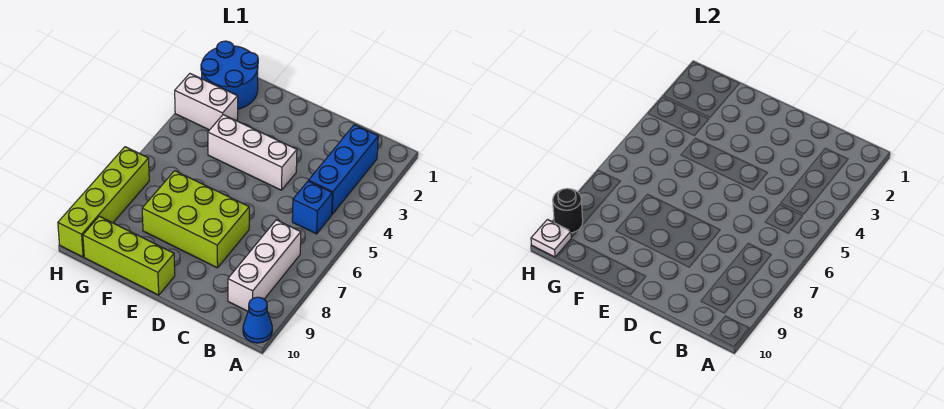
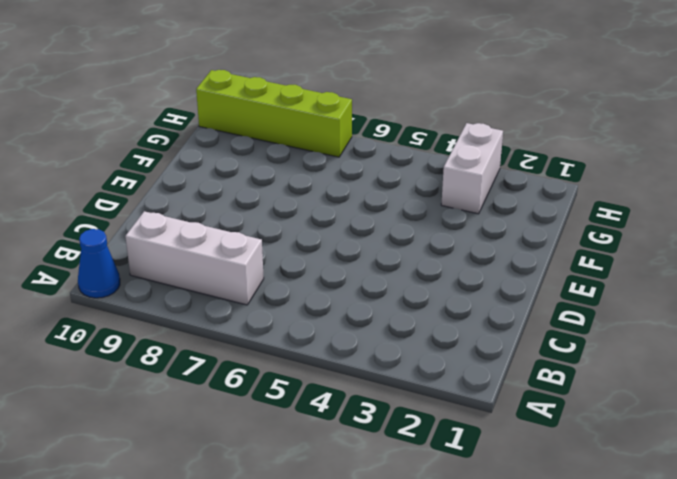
none -> blue 1x3 brick [309,125,378,214]
none -> blue 1x1 brick [292,181,332,234]
none -> white 1x3 brick [208,115,297,190]

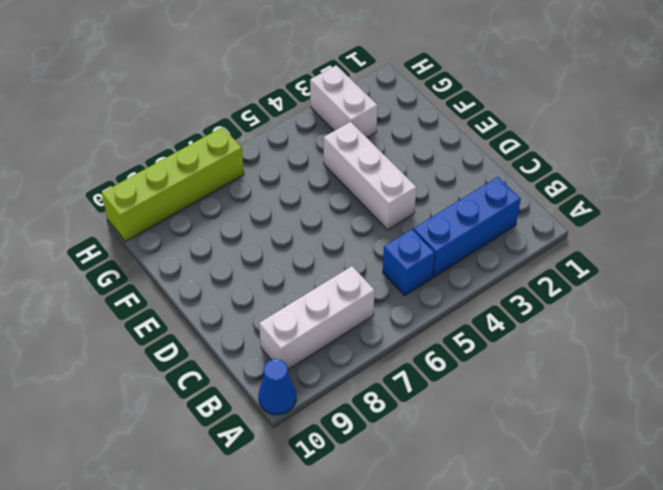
none -> lime 2x3 brick [142,171,249,268]
none -> lime 1x3 brick [83,216,175,295]
none -> blue 2x2 round brick [201,41,258,109]

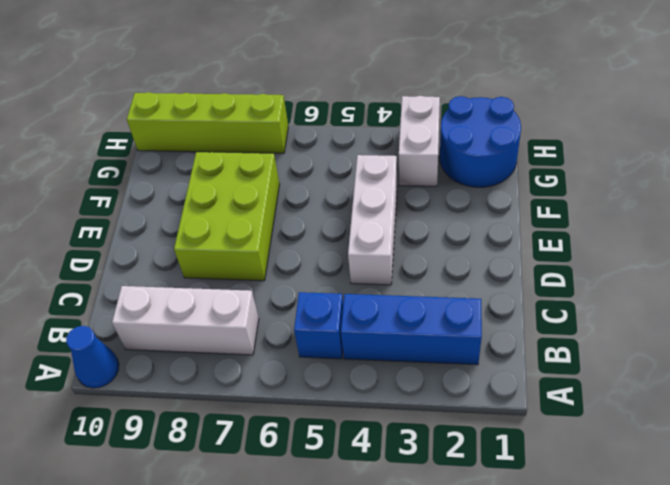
none -> lime 1x3 brick [83,216,175,295]
none -> black 1x1 round brick [553,188,583,233]
none -> white 1x1 plate [531,220,571,257]

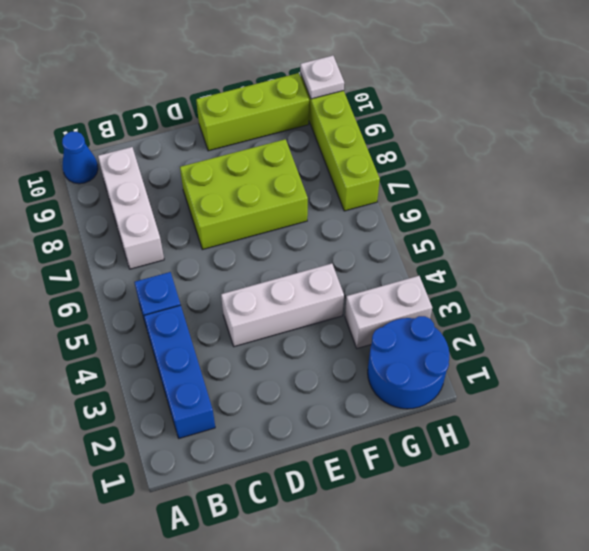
none -> black 1x1 round brick [553,188,583,233]

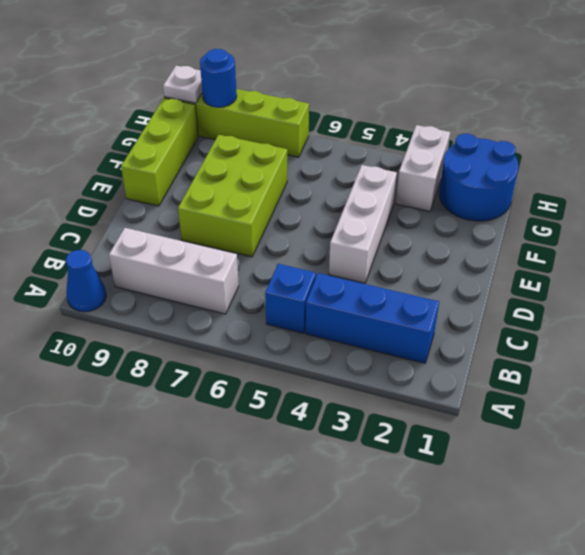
blue 1x1 round brick [200,49,237,107] -> black 1x1 round brick [553,188,583,233]

